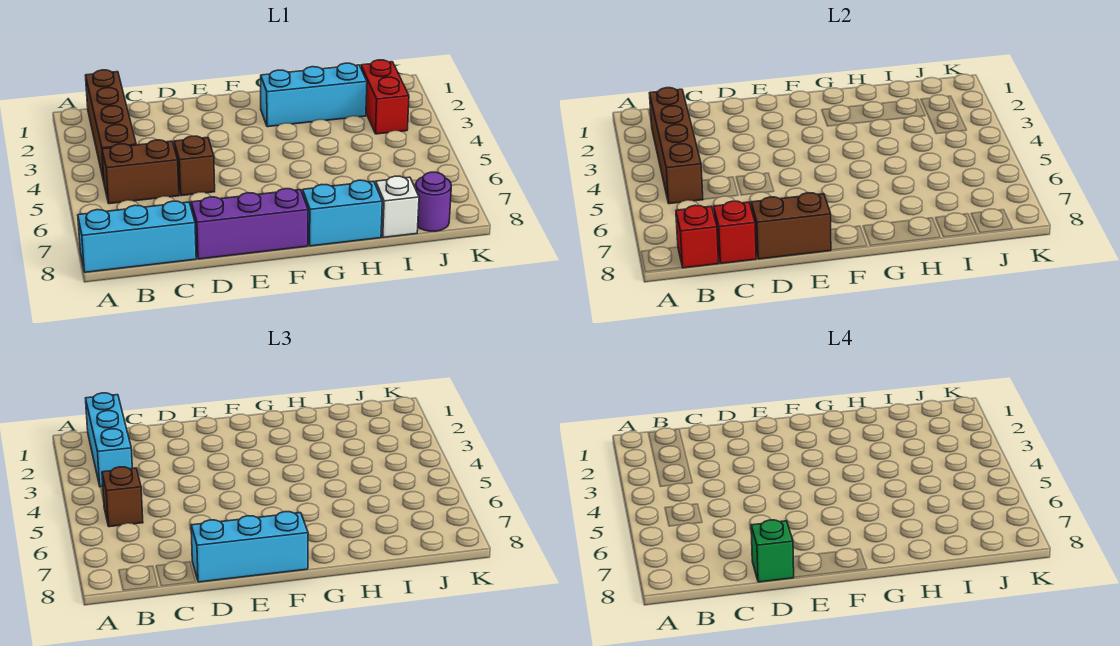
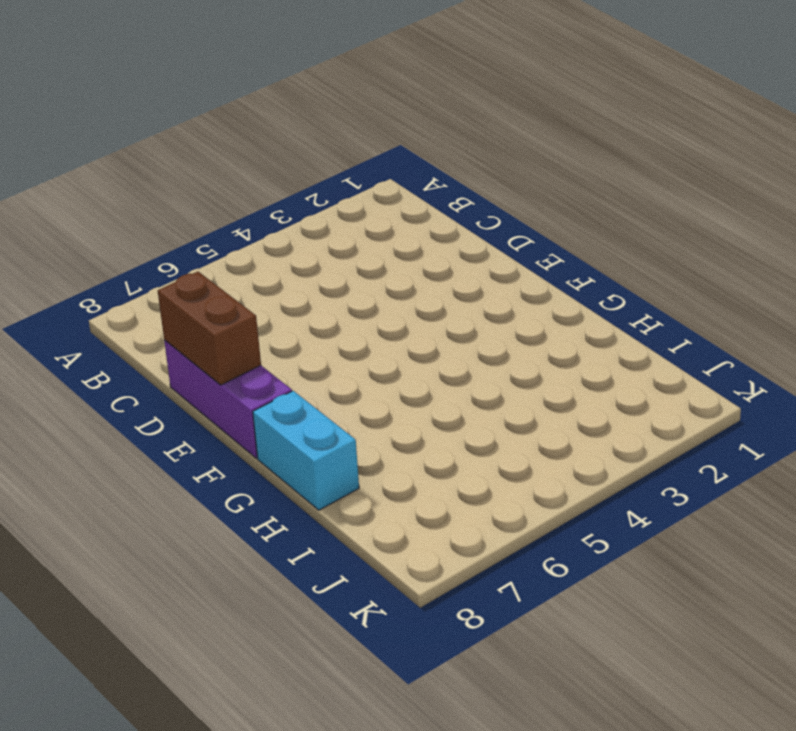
none -> cyan 1x3 brick [78,201,196,272]
none -> brown 1x4 brick [86,70,136,181]
none -> brown 1x2 brick [102,140,179,204]

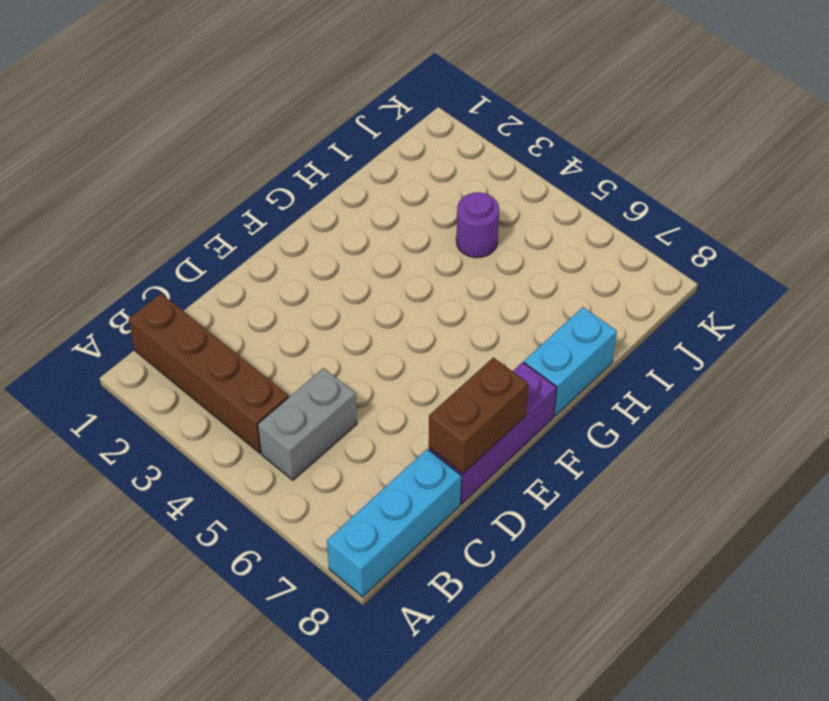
grey 1x2 brick [258,368,357,480] -> brown 1x2 brick [102,140,179,204]
purple 1x1 round brick [456,192,499,258] -> purple 1x1 round brick moved to [416,172,451,231]
none -> brown 1x1 brick [174,136,215,196]
none -> cyan 1x3 brick [261,63,367,127]
none -> white 1x1 brick [376,176,419,237]

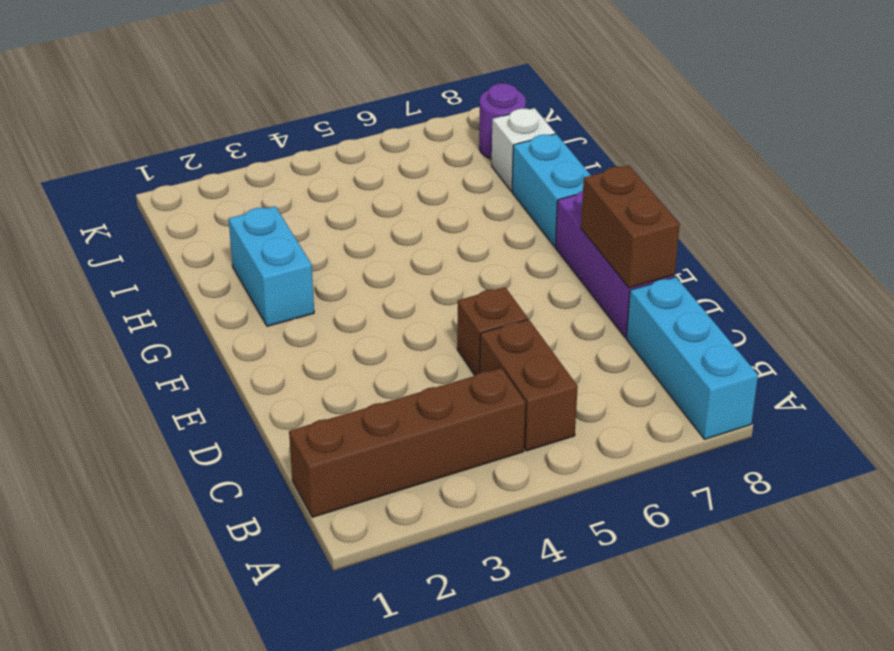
cyan 1x2 brick [228,206,314,326] -> cyan 1x3 brick [261,63,367,127]
none -> red 1x2 brick [361,60,409,134]
none -> brown 1x4 brick [649,88,703,204]
none -> red 1x1 brick [676,205,719,268]

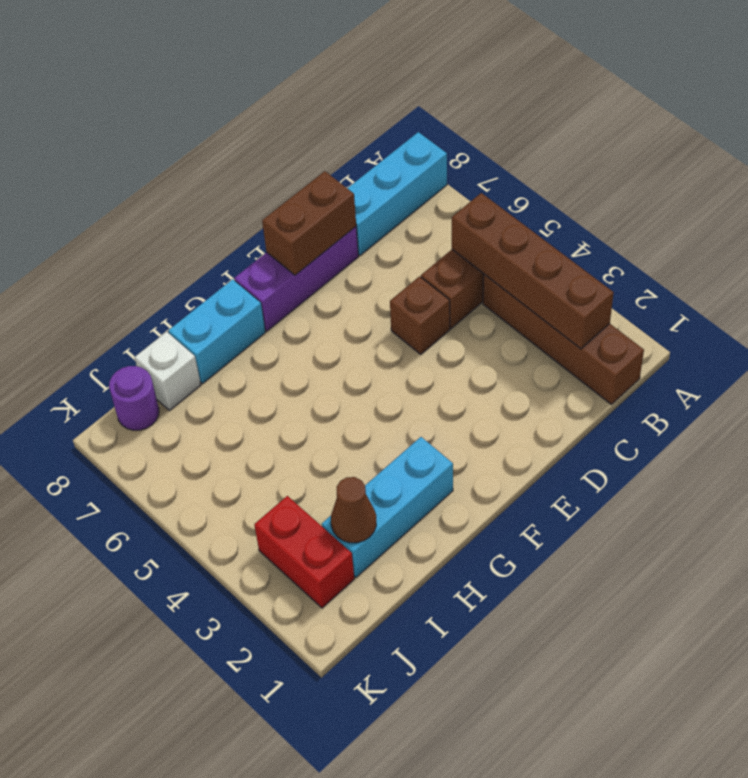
brown 1x1 cone [331,477,376,543] -> none
none -> red 1x1 brick [676,205,719,268]
none -> red 1x1 brick [714,201,756,264]
none -> cyan 1x3 brick [86,393,132,487]

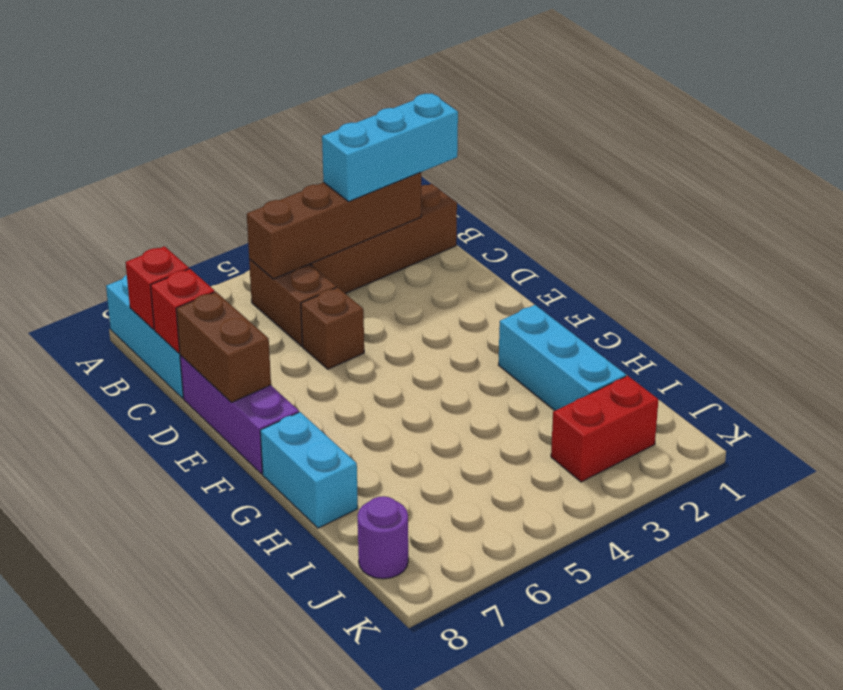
none -> white 1x1 brick [376,176,419,237]
none -> brown 1x1 brick [102,467,143,527]
none -> cyan 1x3 brick [191,512,308,582]

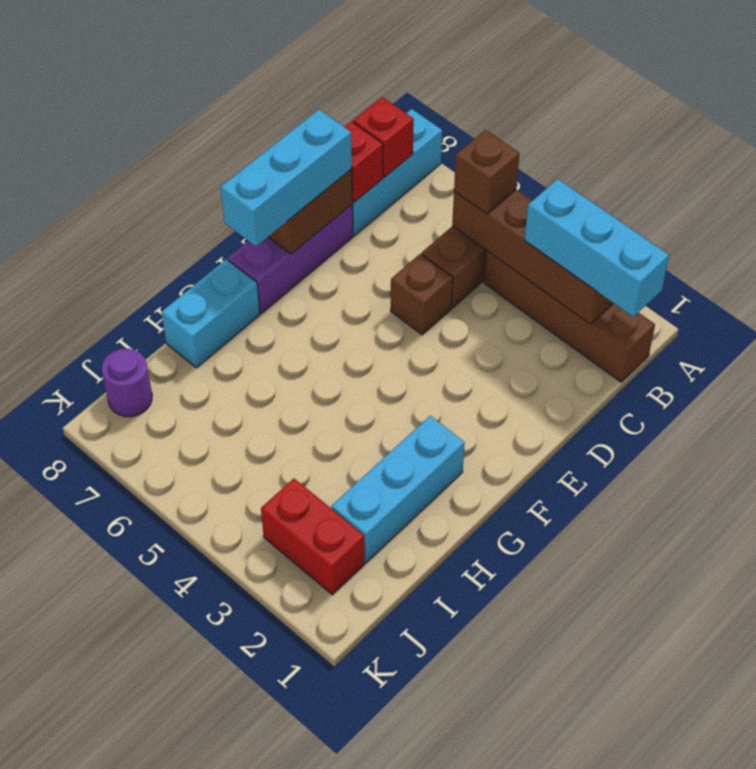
none -> white 1x1 brick [376,176,419,237]
none -> green 1x1 brick [751,520,794,582]

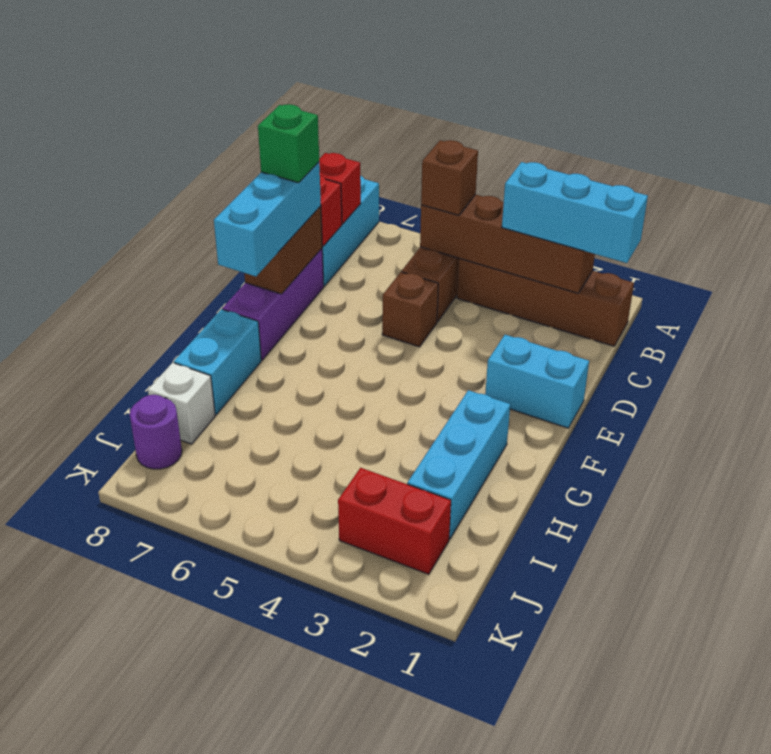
cyan 1x2 brick [485,335,589,428] -> none

